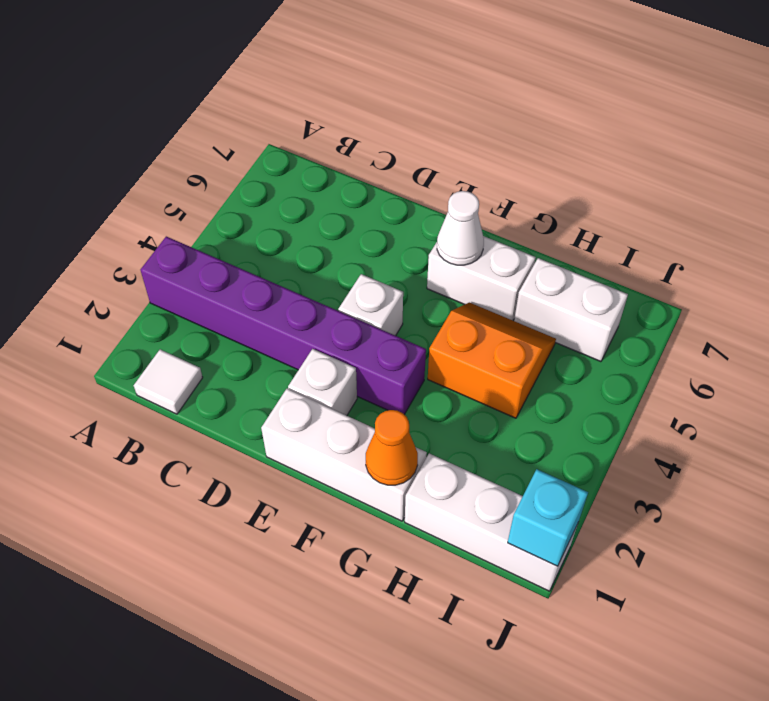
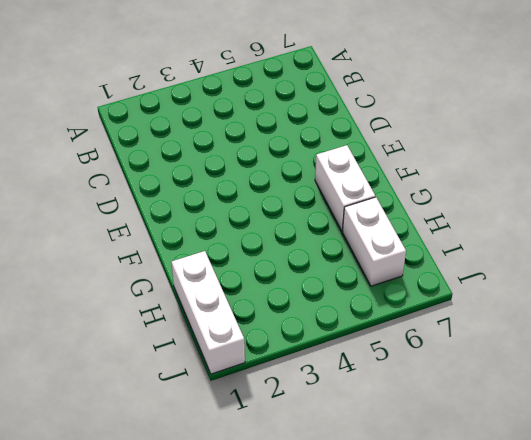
none -> purple 1x6 brick [140,236,426,415]
none -> white 1x1 tile [134,349,203,414]
none -> white 1x3 brick [261,389,427,521]

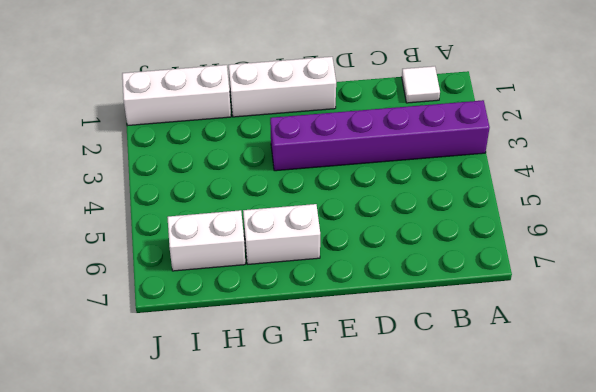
none -> white 1x1 brick [288,349,357,416]
none -> white 1x1 brick [338,274,403,336]
none -> orange 2x2 slope [428,302,556,418]

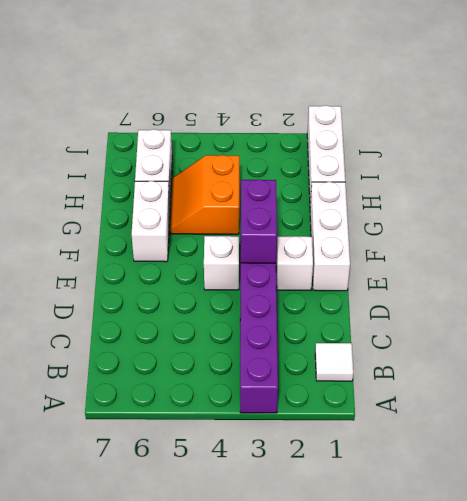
purple 1x2 brick [241,180,277,263] -> none
none -> white 1x1 cone [437,191,484,265]
none -> orange 1x1 cone [366,410,418,485]
none -> cyan 1x1 brick [508,469,588,566]

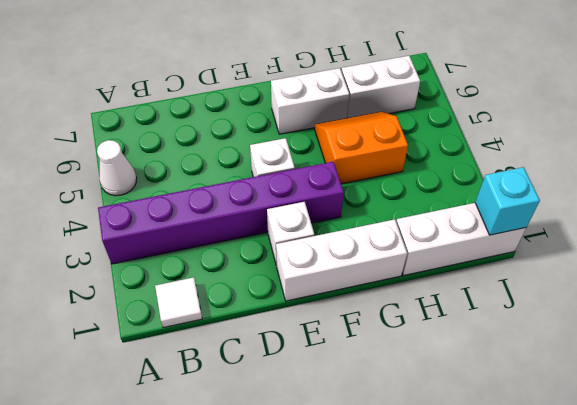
white 1x1 cone [97,140,137,196] -> white 1x1 cone moved to [437,191,484,265]
none -> orange 1x1 cone [366,410,418,485]

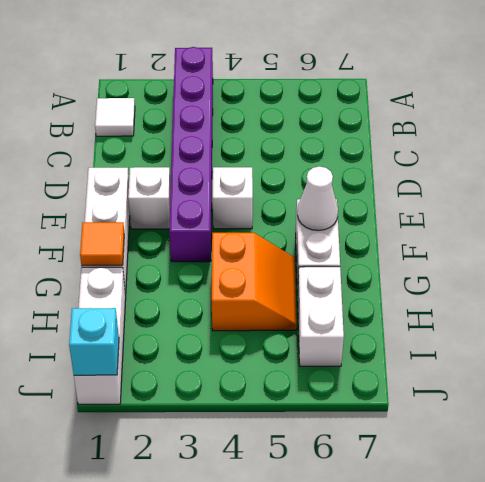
orange 1x1 tile [80,222,124,265] -> orange 1x1 cone [366,410,418,485]

